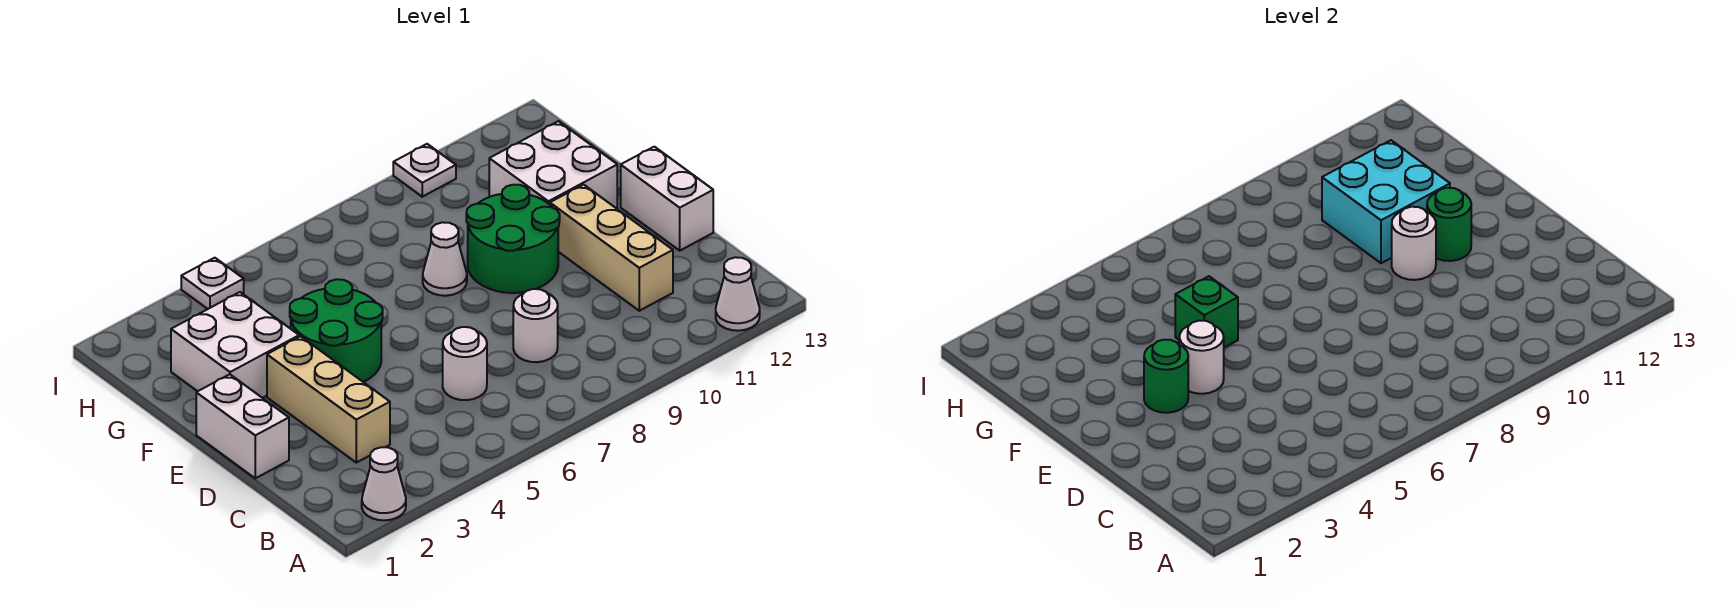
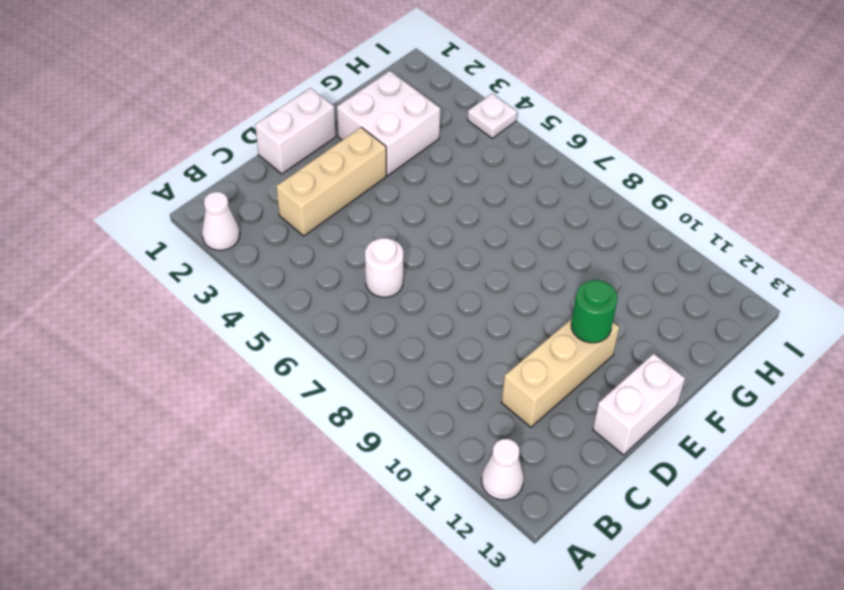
none -> white 1x1 round brick [513,289,558,362]
none -> green 2x2 round brick [290,279,383,382]
none -> green 2x2 round brick [466,185,560,293]

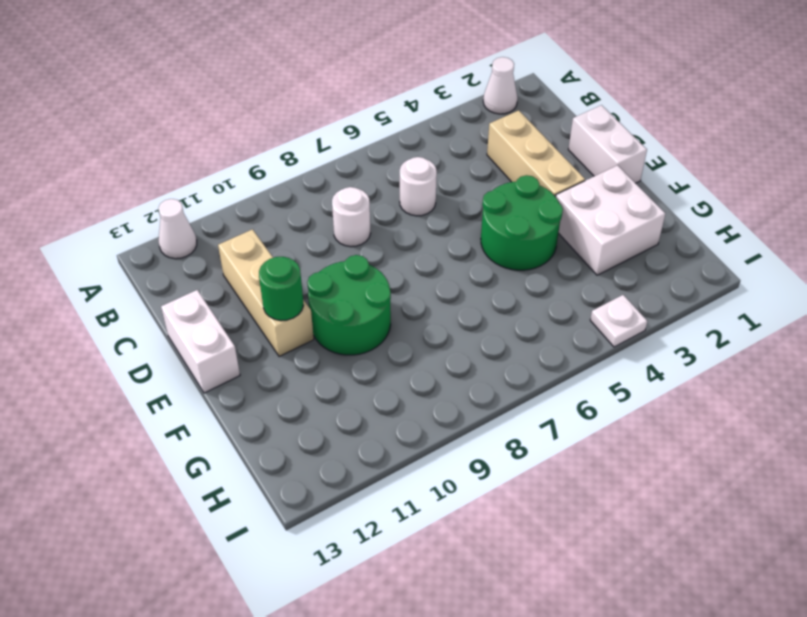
none -> white 1x1 cone [423,222,467,296]
none -> white 2x2 brick [489,121,617,208]
none -> white 1x1 plate [393,144,456,197]

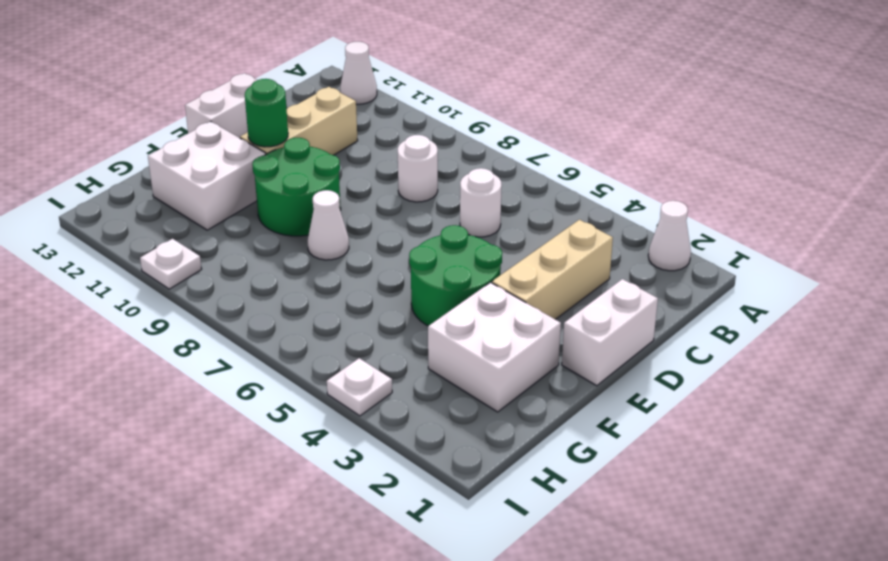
none -> green 1x1 round brick [1144,340,1188,413]
none -> white 1x1 round brick [1179,321,1224,394]
none -> white 1x1 round brick [1392,207,1436,280]

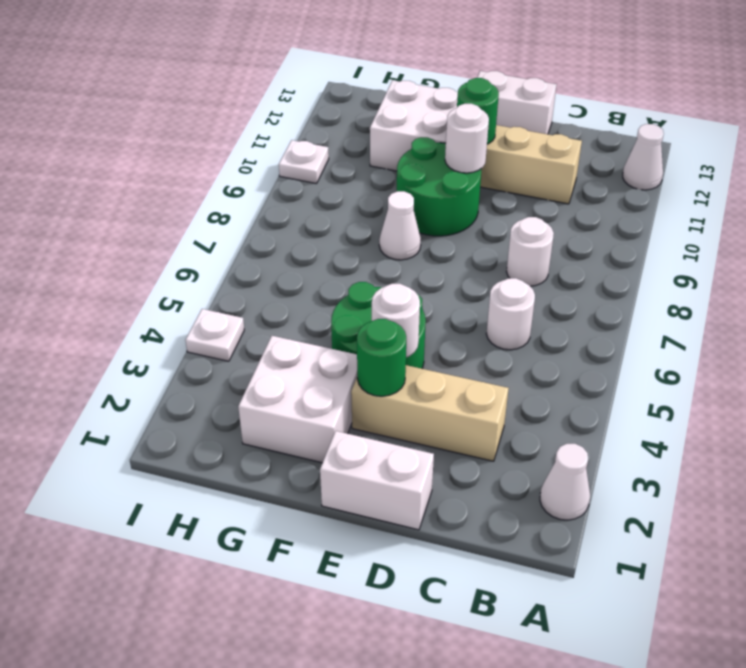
none -> green 1x1 brick [1175,276,1238,347]
none -> cyan 2x2 brick [1322,140,1450,263]

